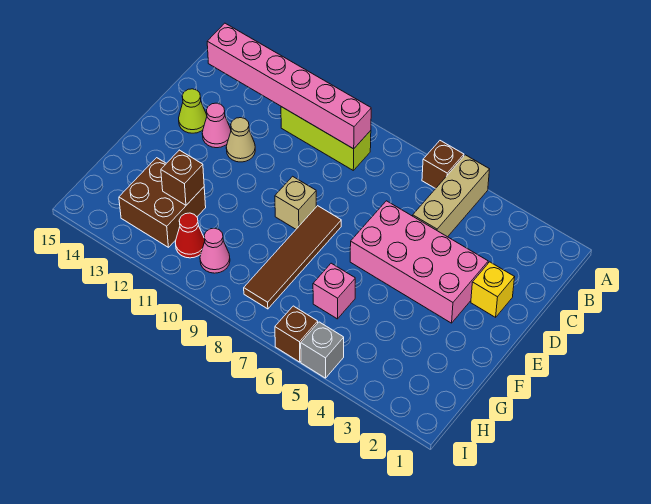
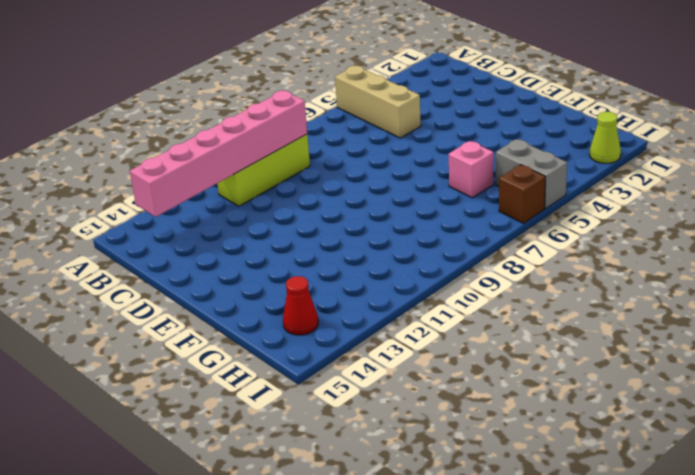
grey 1x2 brick [496,139,567,209] -> grey 1x1 brick [301,322,344,378]
red 1x1 cone [283,276,318,335] -> red 1x1 cone moved to [175,213,205,258]
lime 1x1 cone [590,112,621,163] -> lime 1x1 cone moved to [179,89,207,133]
none -> brown 1x1 brick [422,141,464,189]
none -> yellow 1x1 brick [471,262,515,317]
none -> pink 2x4 brick [350,201,488,323]

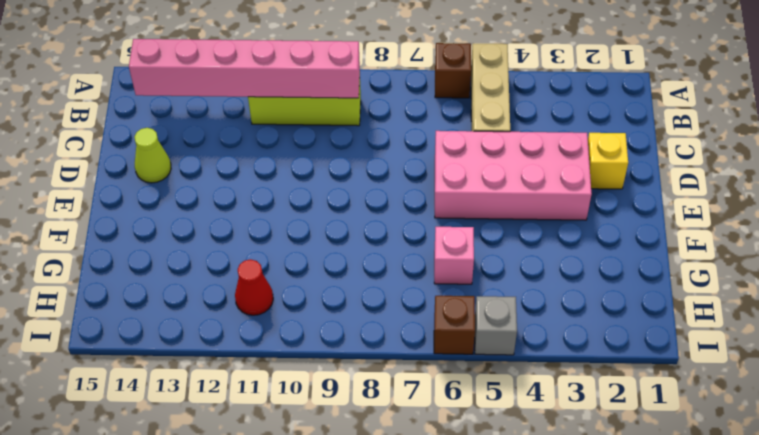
none -> tan 1x1 cone [226,118,255,162]
none -> pink 1x1 cone [202,103,231,148]
none -> brown 1x4 tile [244,206,341,309]

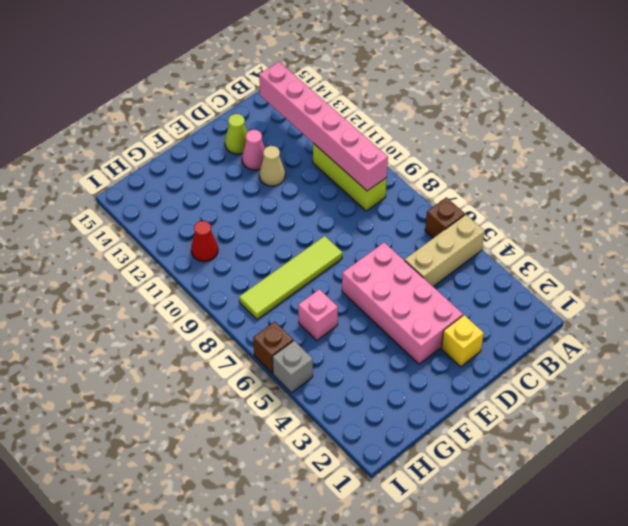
lime 1x4 tile [239,236,342,320] -> brown 1x4 tile [244,206,341,309]
none -> tan 1x1 brick [275,176,316,229]
none -> brown 2x2 brick [119,158,206,247]
none -> pink 1x1 cone [200,228,230,273]

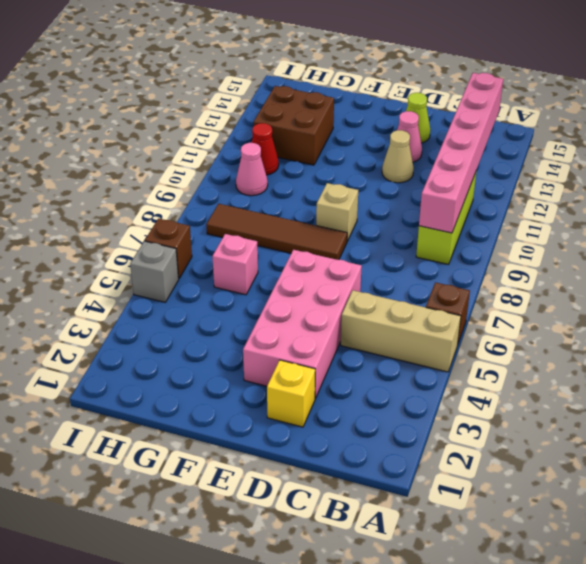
none -> brown 1x1 brick [161,150,204,205]

